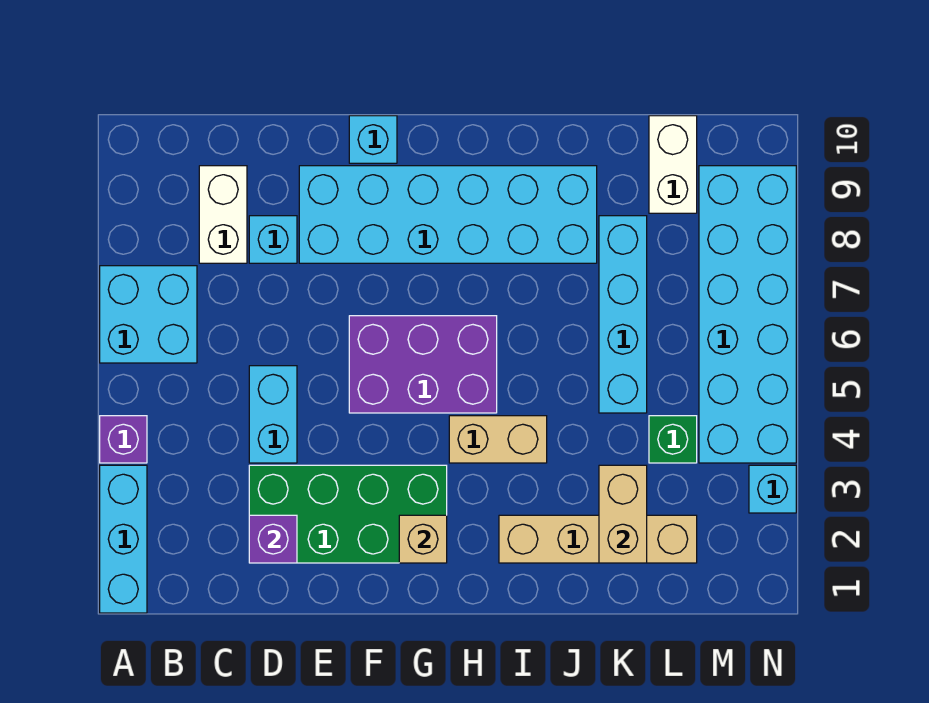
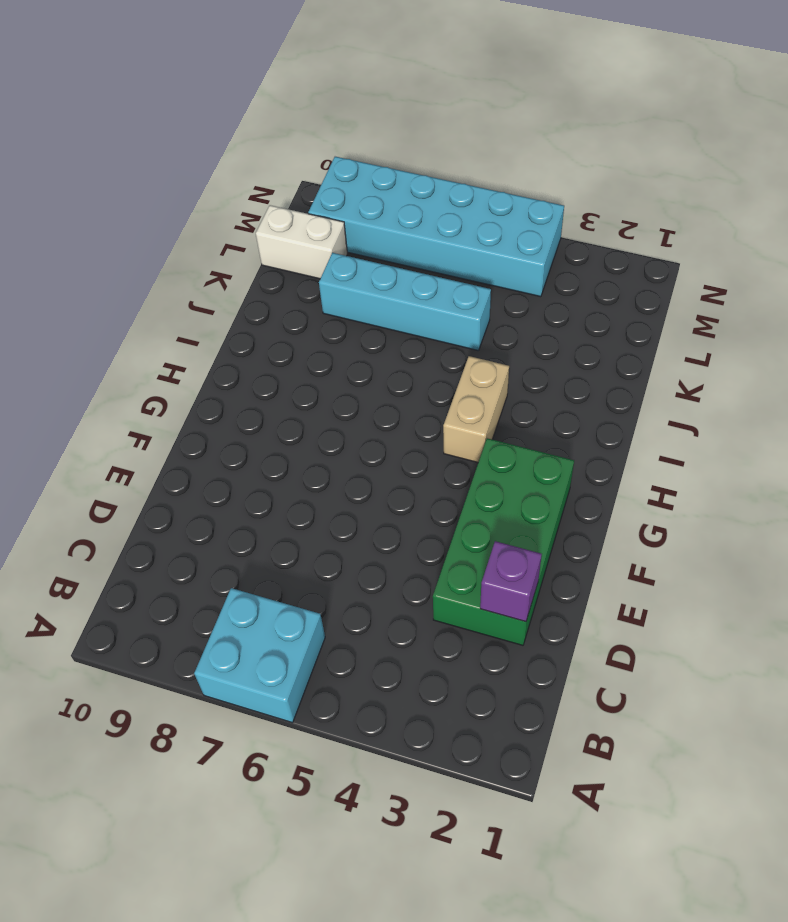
none -> cyan 1x3 brick [100,465,147,613]
none -> purple 1x1 brick [100,416,147,463]
none -> white 1x2 brick [199,166,247,263]

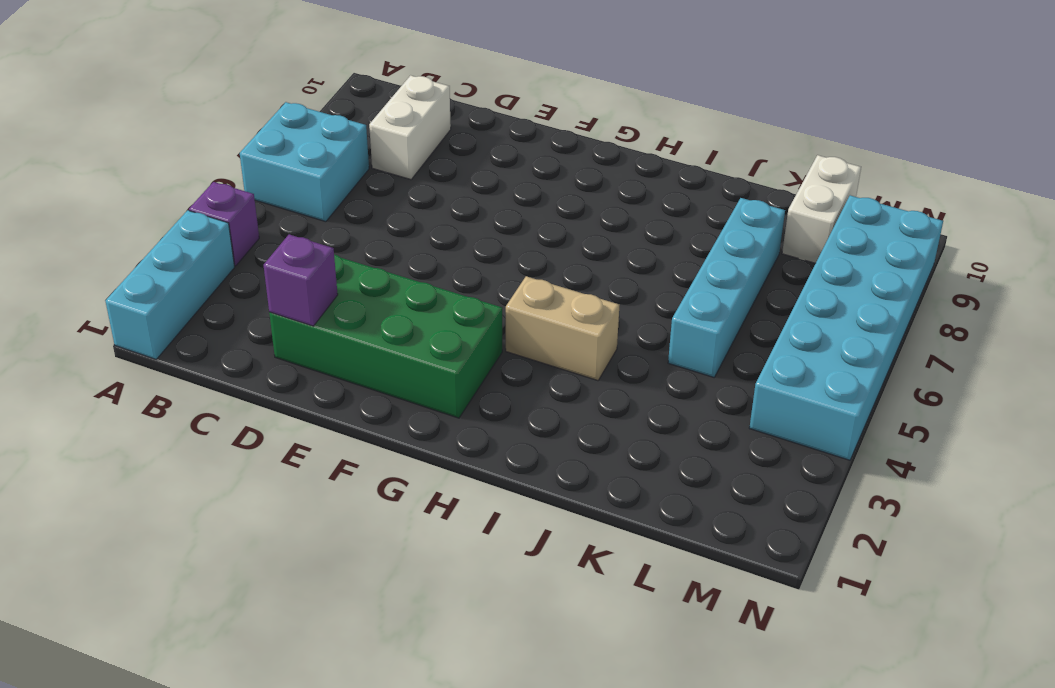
none -> cyan 1x2 brick [249,366,297,463]
none -> cyan 1x1 brick [249,216,297,263]
none -> cyan 2x6 brick [299,166,597,263]

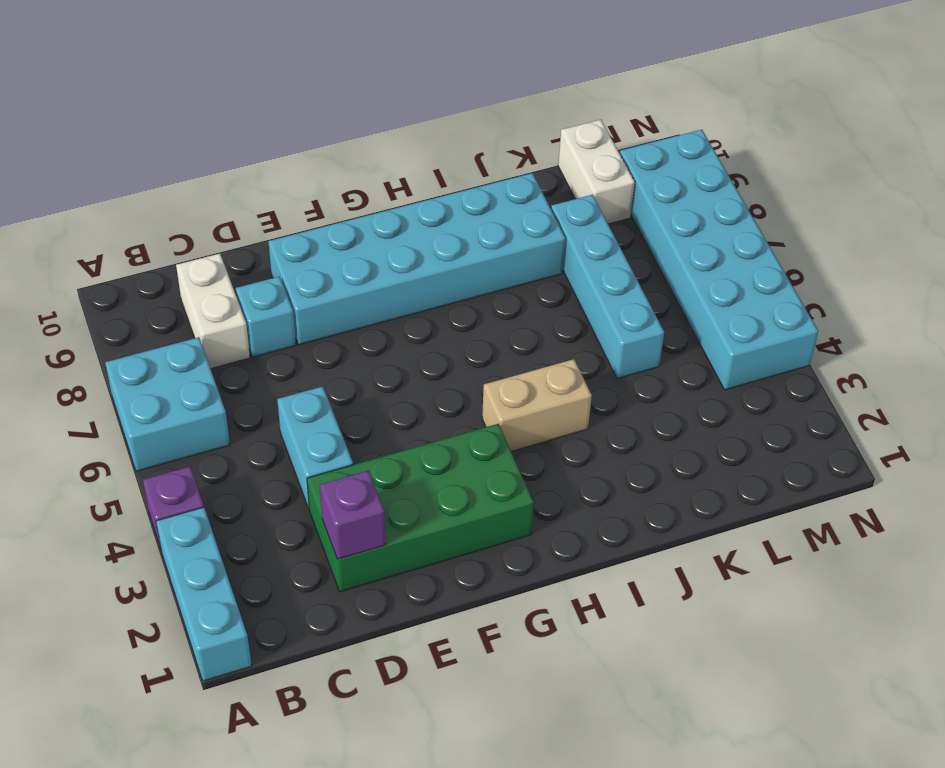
none -> purple 2x3 brick [349,316,497,413]
none -> cyan 1x1 brick [349,116,397,163]
none -> tan 1x4 brick [499,515,697,563]

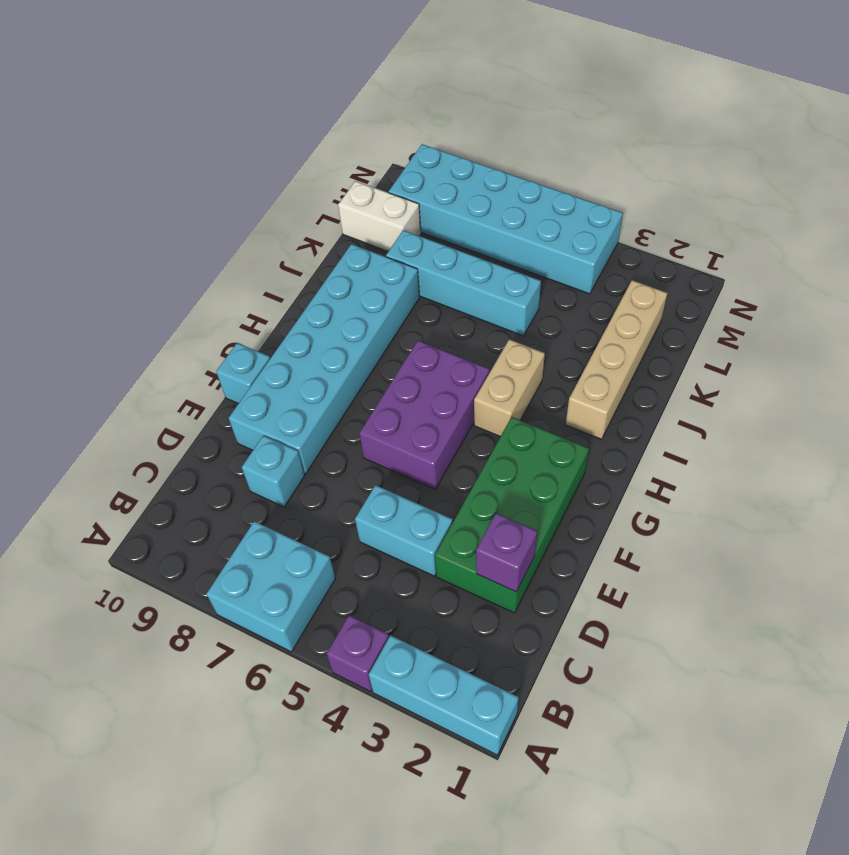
none -> white 1x2 brick [199,166,247,263]
none -> green 1x1 brick [649,416,697,463]
none -> cyan 1x1 brick [749,465,796,513]

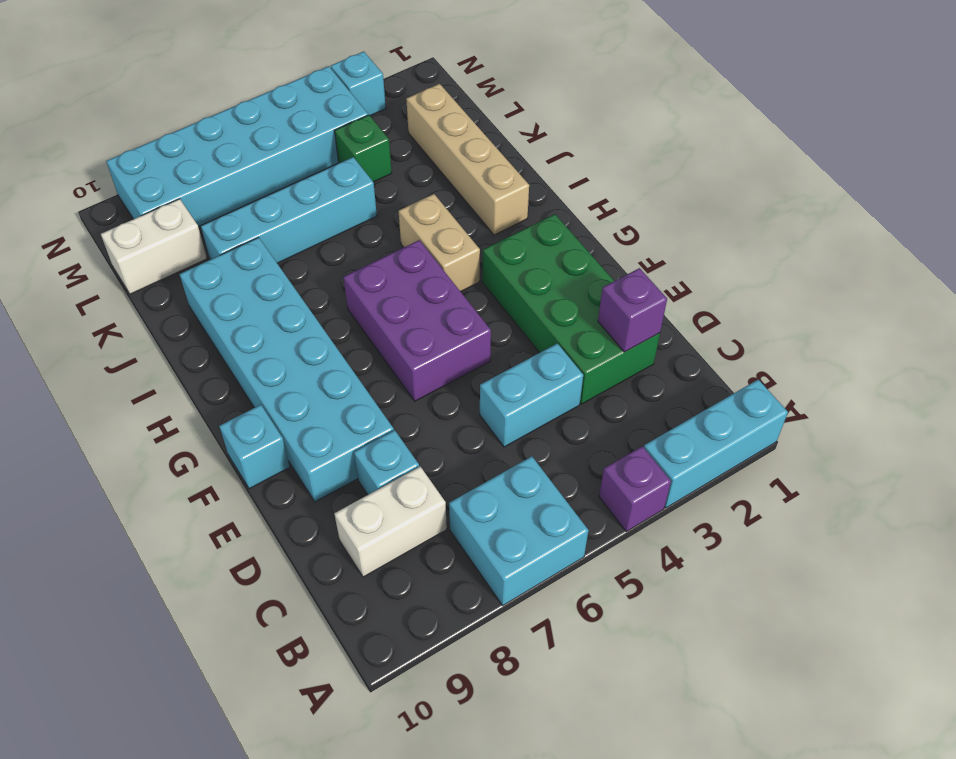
none -> tan 1x1 brick [399,515,447,563]
none -> tan 1x2 brick [599,465,647,563]

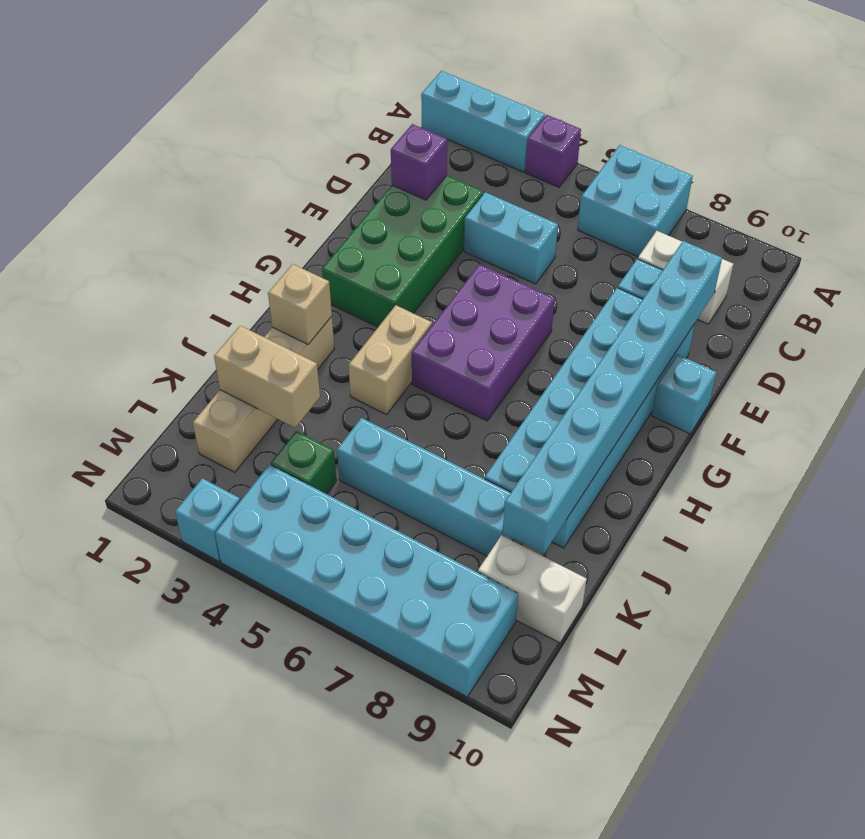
cyan 1x8 brick [503,241,722,554] -> none
tan 1x1 brick [268,264,332,344] -> tan 1x1 brick moved to [399,515,447,563]

